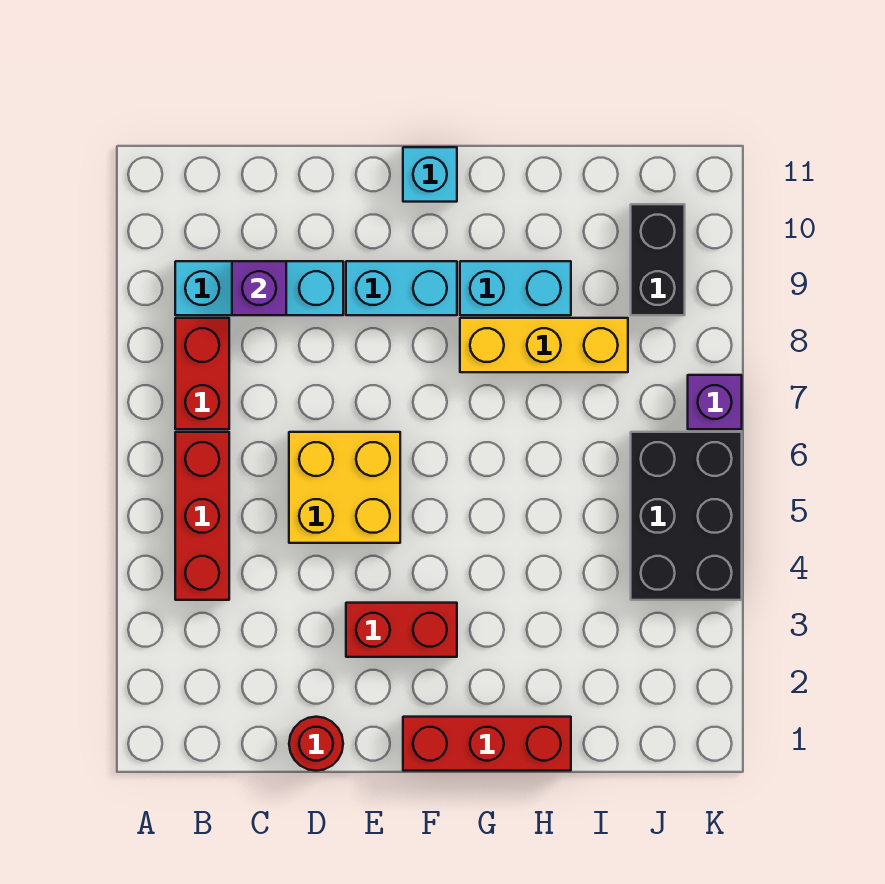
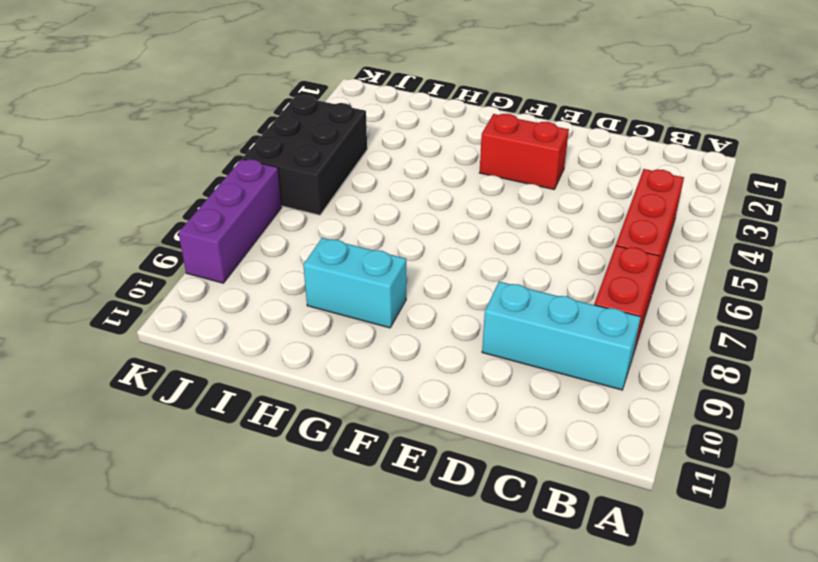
purple 1x3 brick [179,159,282,283] -> purple 1x1 brick [688,375,742,429]
none -> red 1x1 round brick [289,717,343,771]
none -> yellow 2x2 brick [289,432,400,543]
none -> cyan 1x2 brick [346,261,457,315]

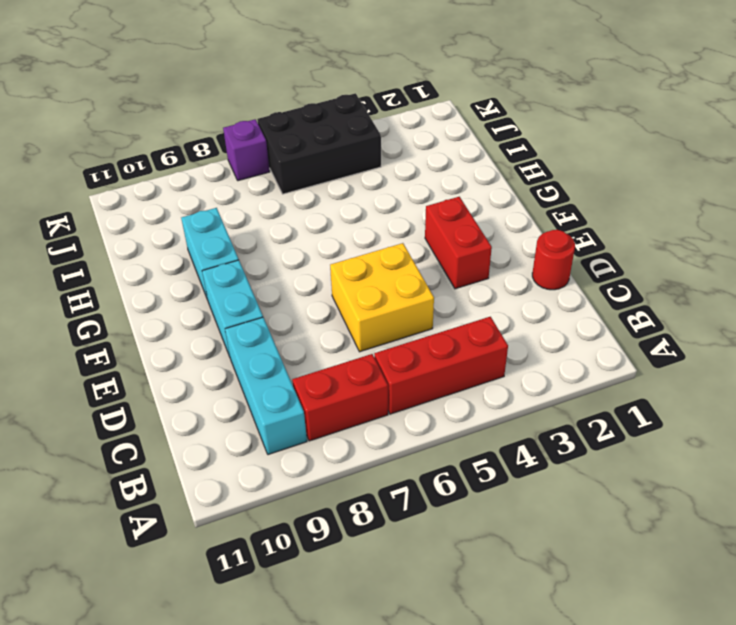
none -> red 1x3 brick [403,717,571,771]
none -> cyan 1x1 brick [403,147,457,202]
none -> yellow 1x3 brick [460,318,628,372]

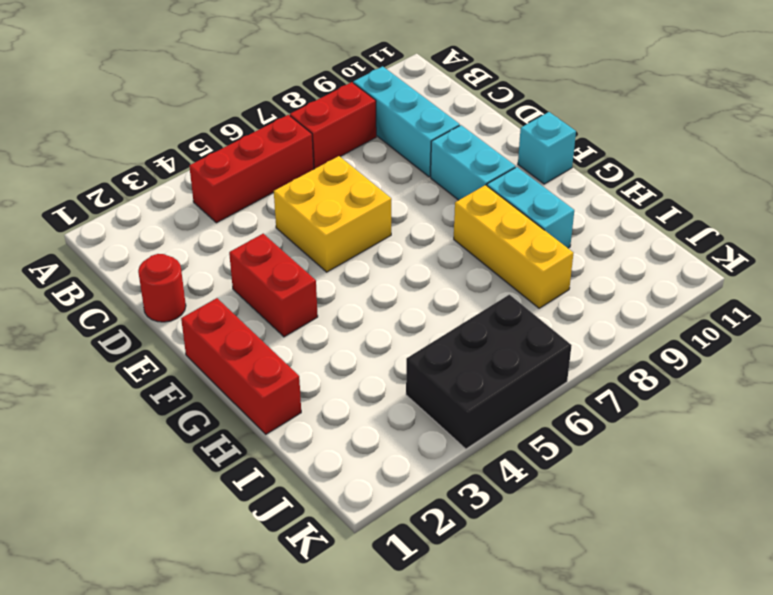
none -> black 1x2 brick [631,204,685,315]
none -> purple 1x1 brick [688,375,742,429]
none -> purple 1x1 brick [232,261,286,315]

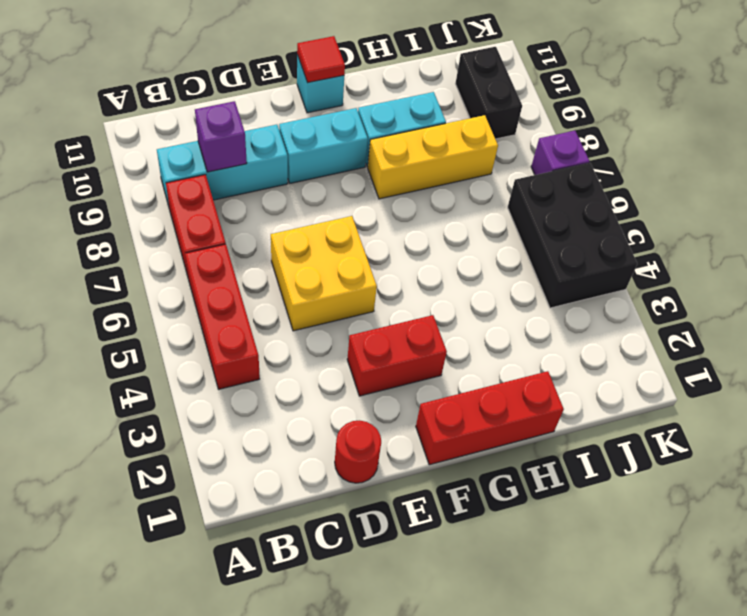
red 1x1 tile [297,36,345,83] -> none

